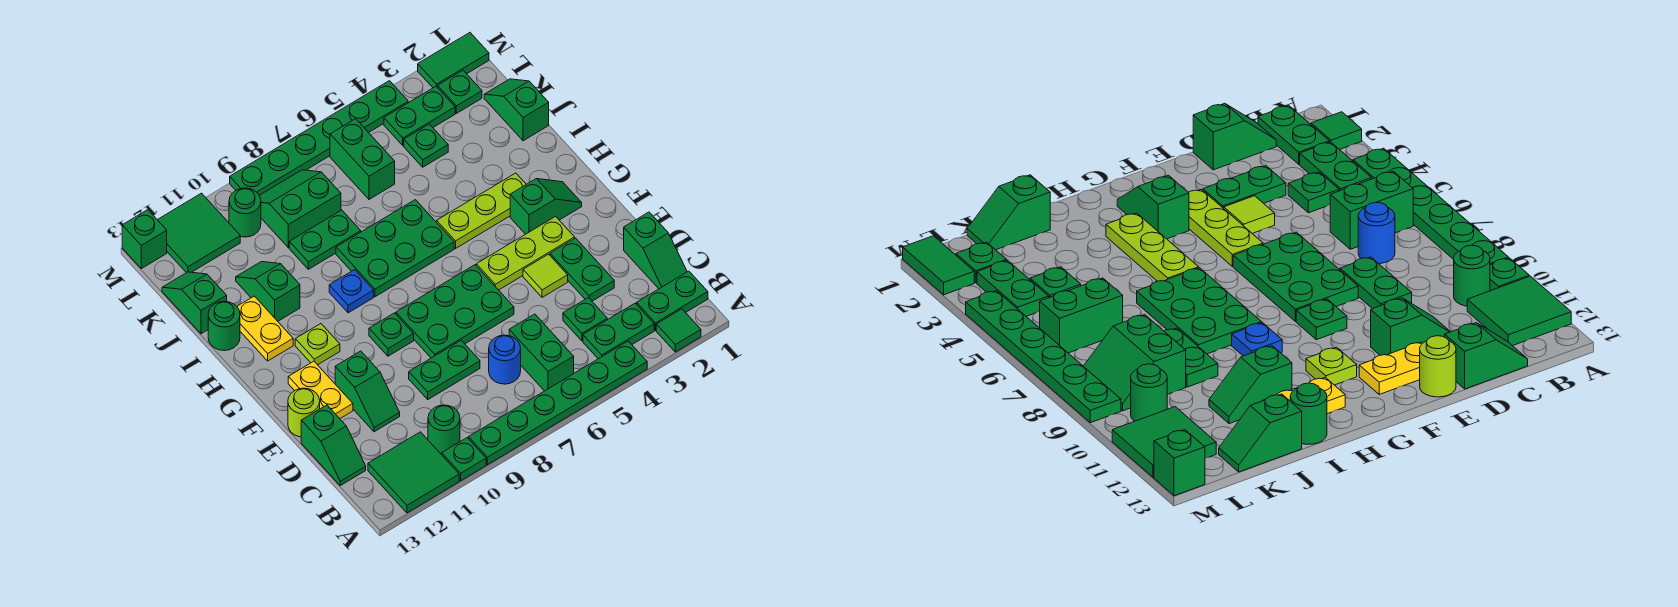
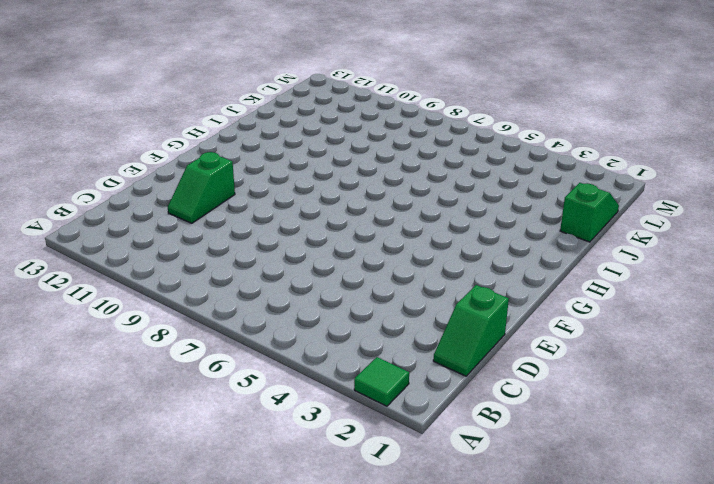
none -> green 1x6 plate [469,341,647,465]
none -> green 1x1 plate [442,438,486,481]
none -> green 2x2 tile [368,432,459,513]
none -> green 1x2 plate [637,271,708,330]

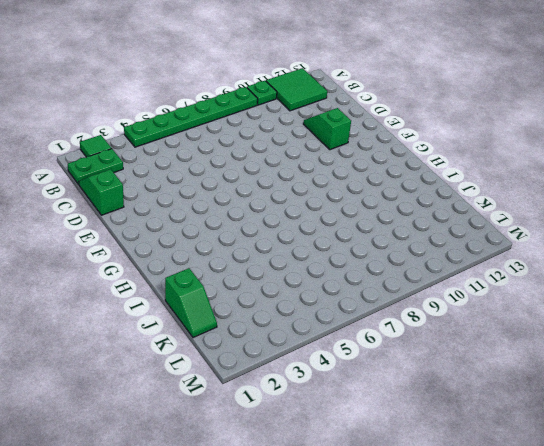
none -> green 1x2 plate [583,303,654,359]
none -> green 1x2 brick [509,314,574,391]
none -> green 1x1 round brick [428,405,460,454]
none -> green 1x1 plate [563,298,607,341]

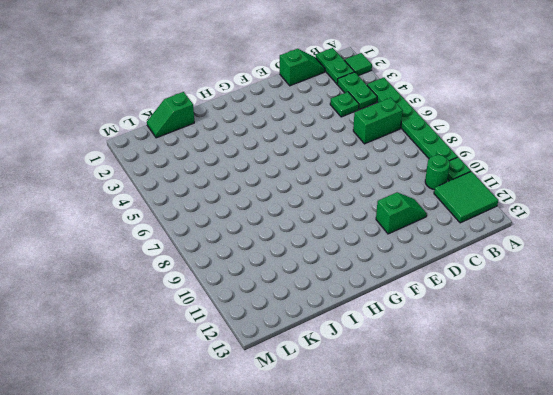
none -> blue 1x1 round brick [489,335,521,384]
none -> green 1x2 slope [301,405,366,486]
none -> green 1x2 plate [550,238,614,301]
none -> green 1x2 plate [409,340,480,399]

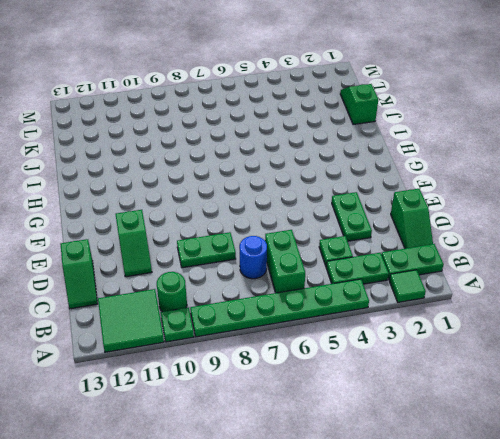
none -> lime 1x1 tile [523,254,568,297]
none -> green 2x3 plate [396,265,514,358]
none -> yellow 1x2 plate [288,361,353,418]
none -> lime 1x1 round brick [288,388,320,437]

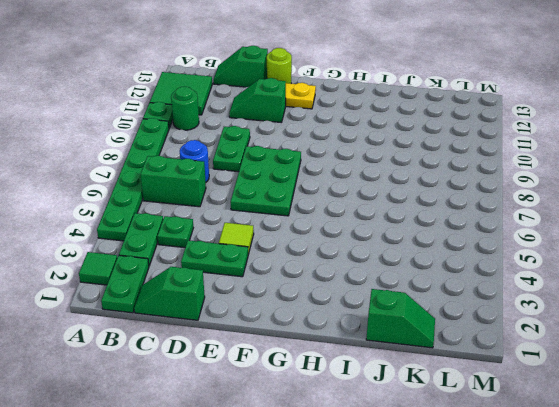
none -> lime 1x3 plate [476,217,575,290]
none -> green 1x1 plate [369,313,414,356]
none -> green 1x2 slope [510,179,582,234]
none -> lime 1x1 plate [295,324,340,365]

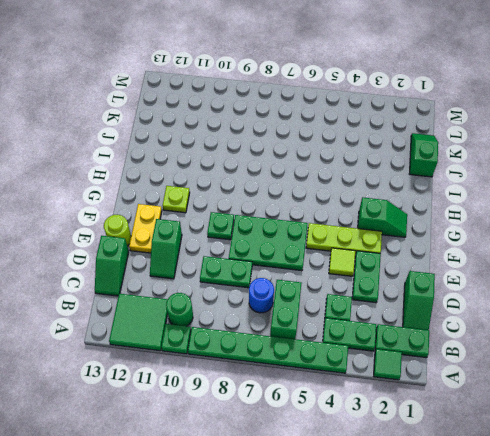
none -> lime 1x3 plate [437,173,526,248]
none -> green 2x3 plate [336,200,454,297]
none -> blue 1x1 plate [329,270,374,313]
none -> yellow 1x2 plate [237,296,293,361]

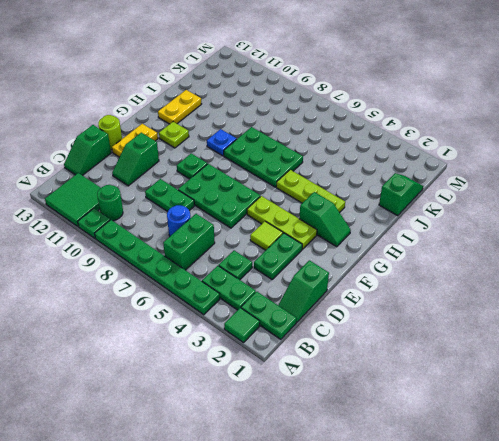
none -> green 1x2 slope [236,262,300,321]
none -> green 1x1 round brick [208,302,240,351]
none -> green 1x2 plate [289,210,361,269]
none -> green 1x2 slope [162,272,227,334]

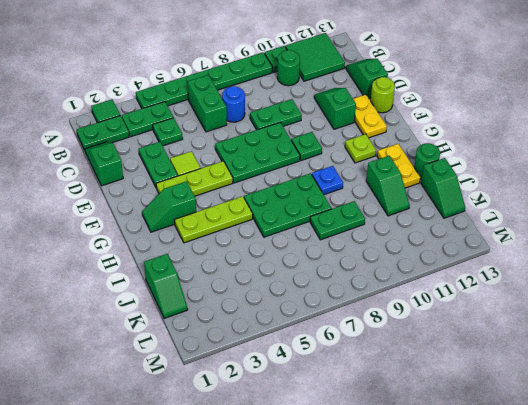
none -> green 1x1 plate [404,124,448,167]
none -> green 1x2 brick [330,119,395,199]
none -> green 2x2 slope [259,170,341,248]
none -> green 1x1 plate [438,70,482,113]

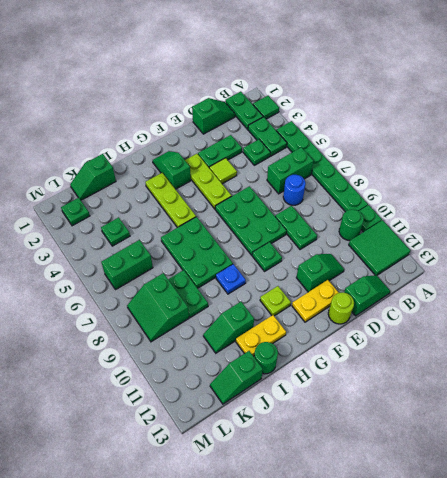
none -> green 1x2 plate [384,86,455,145]
none -> green 1x1 round brick [229,188,261,237]
none -> green 2x2 tile [158,193,240,273]
none -> green 1x2 tile [418,33,489,88]

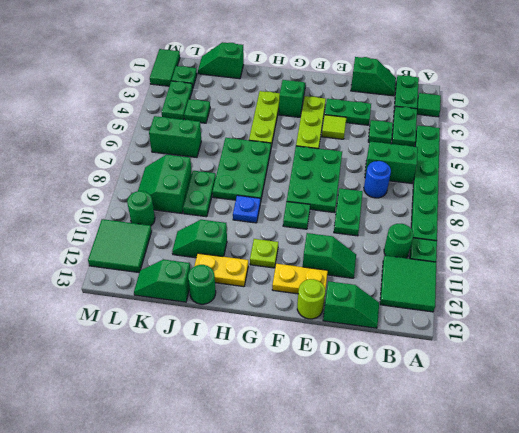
none -> green 1x6 plate [230,81,408,195]
none -> green 1x1 brick [122,210,167,269]

